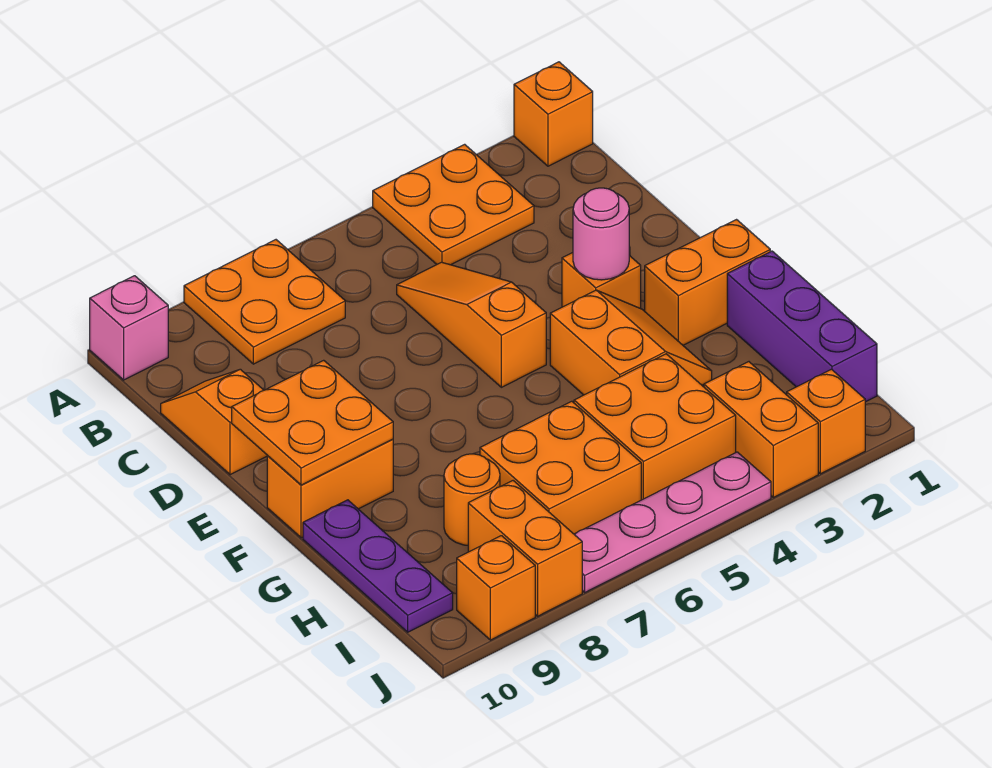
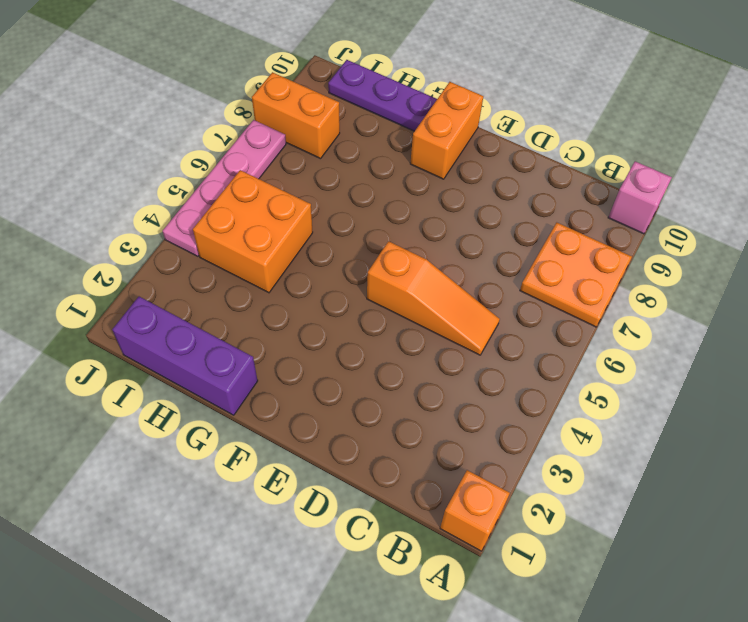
none -> orange 2x2 plate [373,144,534,265]
none -> orange 1x2 slope [161,369,268,475]
none -> orange 1x1 brick [562,253,641,308]

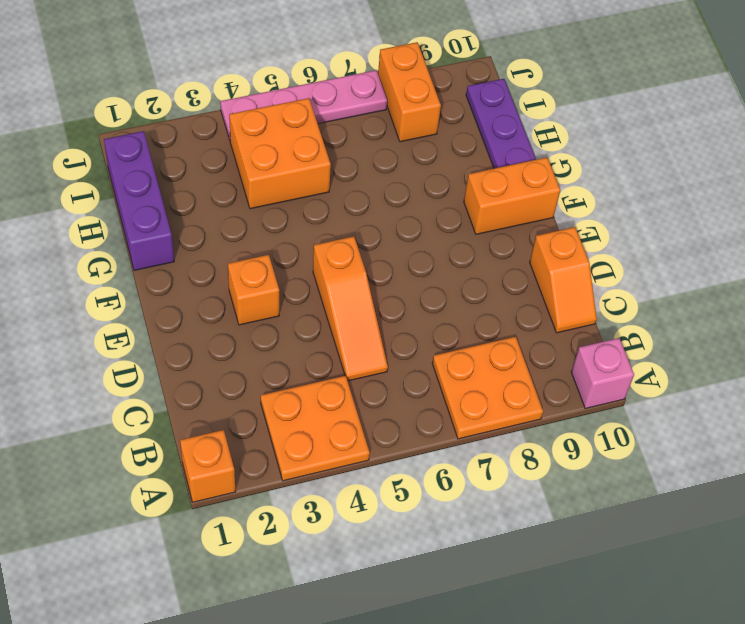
none -> orange 1x2 brick [645,220,770,345]
none -> orange 2x2 slope [550,290,712,395]
none -> orange 2x2 brick [480,401,641,534]

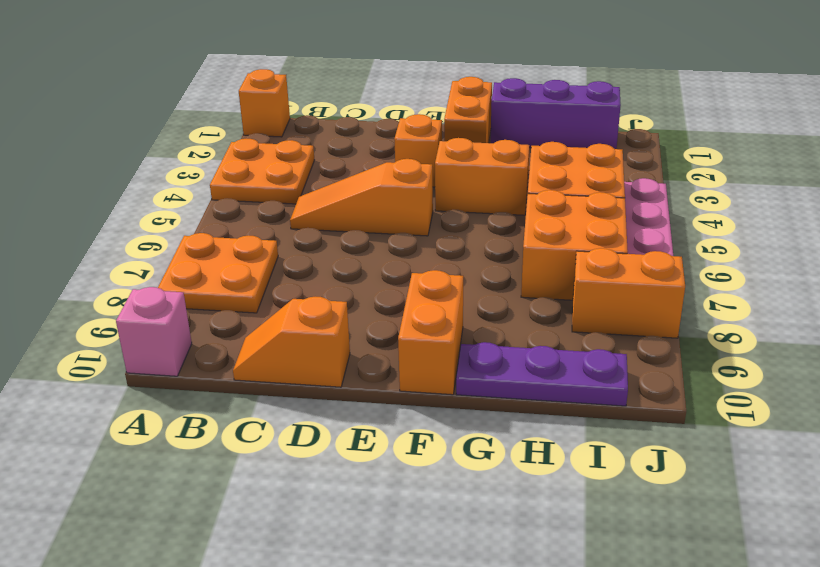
none -> orange 1x1 round brick [444,454,500,545]
none -> orange 1x2 brick [704,362,818,497]
none -> orange 1x1 brick [787,369,865,474]

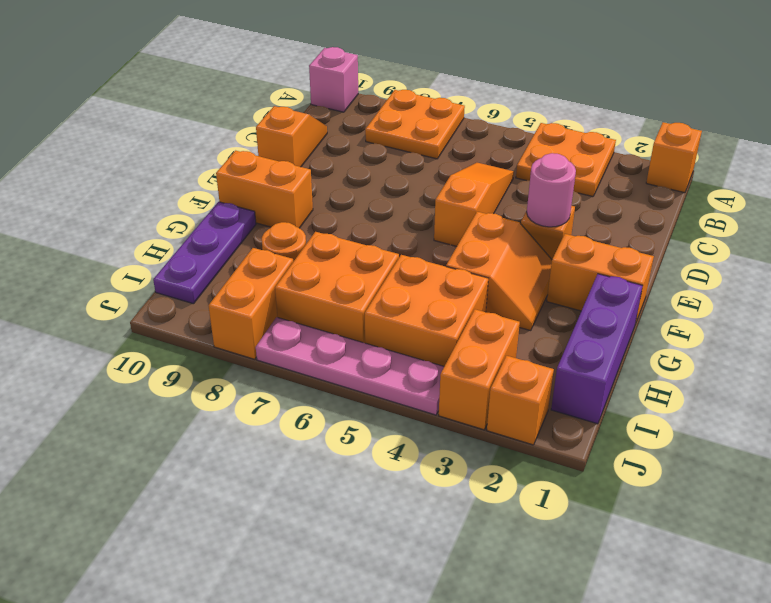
none -> orange 1x1 brick [457,536,535,640]
none -> orange 2x2 plate [232,360,393,485]

